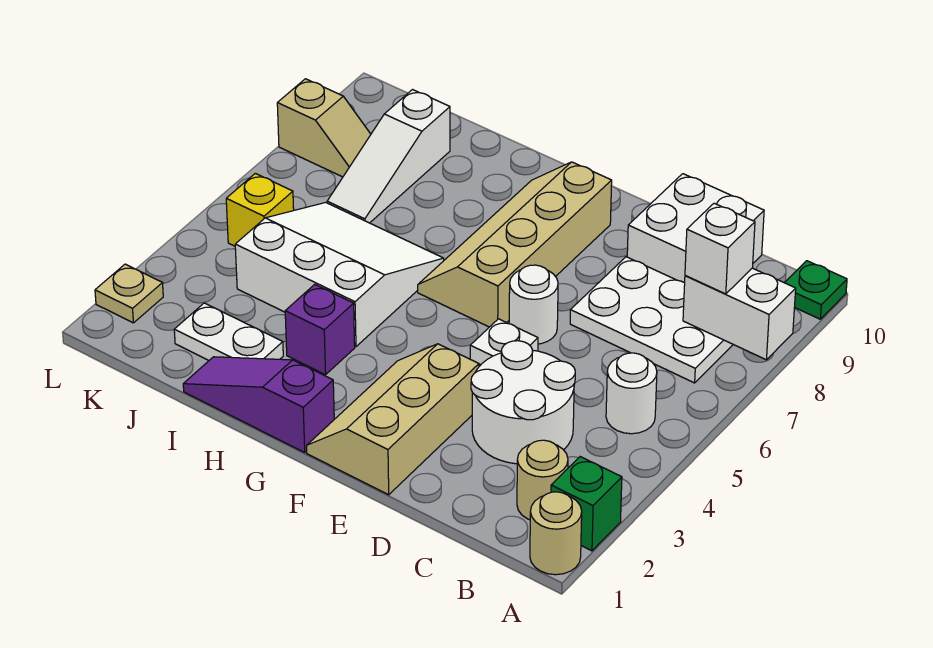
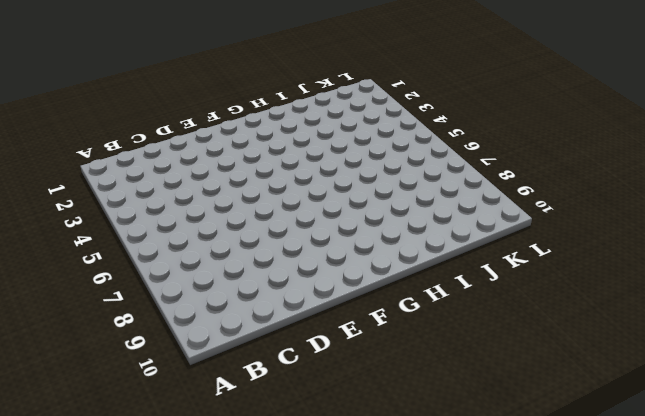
none -> tan 1x1 round brick [530,492,582,575]
none -> green 1x1 brick [551,457,622,551]
none -> green 1x1 plate [785,261,847,319]

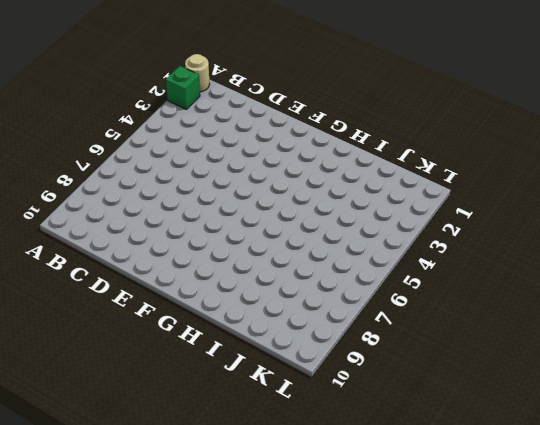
none -> green 1x1 plate [785,261,847,319]
none -> tan 1x1 round brick [517,440,568,520]
none -> white 1x1 round brick [606,353,657,434]

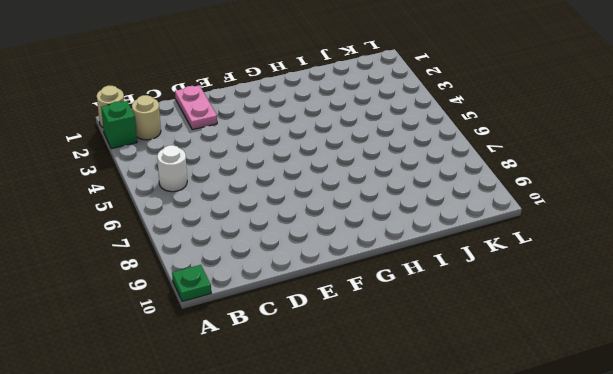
pink 1x2 plate [175,85,217,130] -> none
none -> white 2x3 plate [570,257,733,383]
none -> white 2x2 round brick [471,341,575,464]
none -> white 2x2 brick [627,174,764,283]

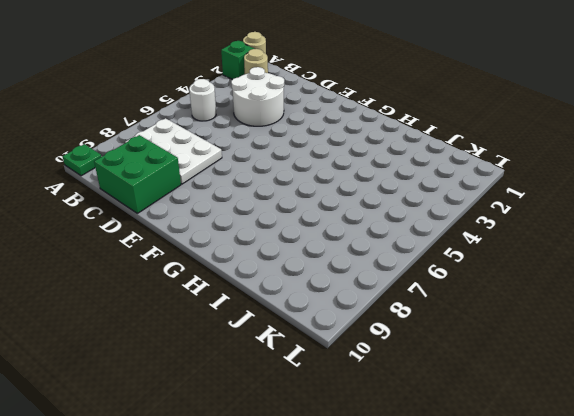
green 2x2 brick [94,135,181,213] -> white 2x2 brick [627,174,764,283]
none -> tan 2x3 slope [307,344,479,495]
none -> white 1x1 plate [470,319,538,365]
none -> white 1x1 round brick [509,265,558,344]

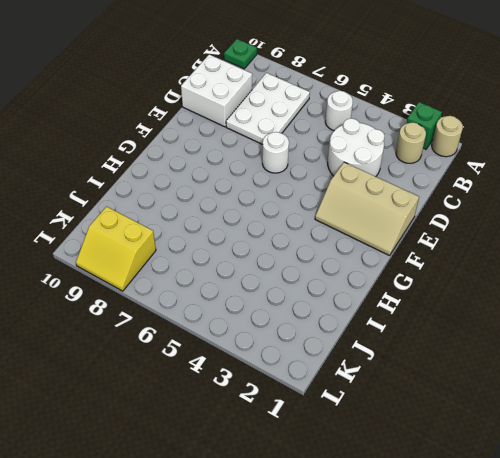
yellow 2x2 slope [76,207,156,291] -> tan 1x2 slope [277,79,371,177]
none -> white 1x1 plate [470,319,538,365]
none -> tan 2x4 slope [418,162,612,327]
none -> purple 1x3 slope [183,357,334,452]

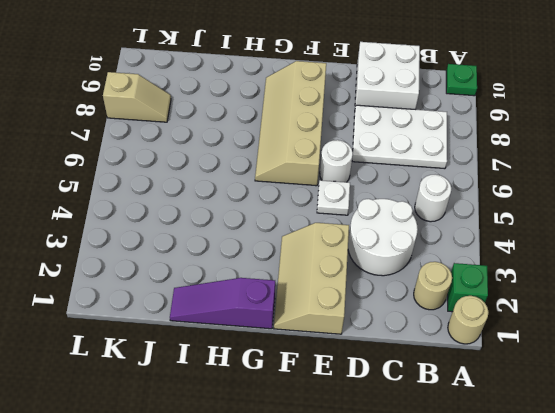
none -> purple 1x1 brick [285,284,355,375]
none -> white 3x3 slope [235,202,444,347]
none -> white 1x2 plate [174,303,283,360]

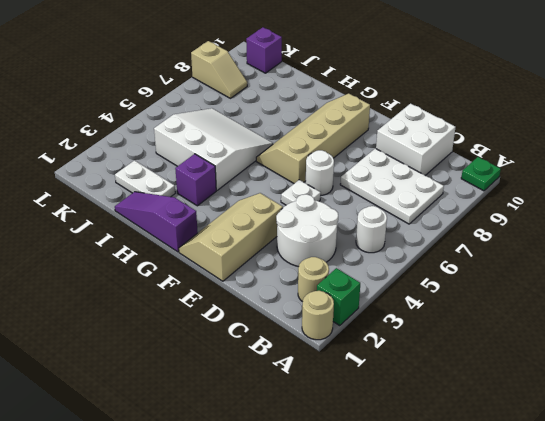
purple 1x1 brick [246,27,282,73] -> none
none -> white 1x3 slope [327,90,450,223]
none -> yellow 1x1 brick [226,173,294,246]
none -> tan 1x1 plate [95,264,163,323]

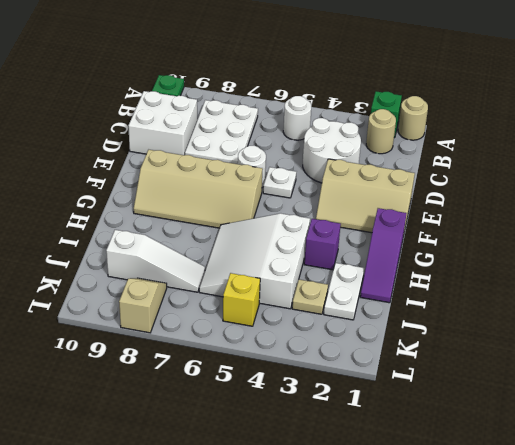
tan 1x1 plate [292,279,328,314] -> tan 1x1 plate moved to [95,264,163,323]
none -> white 1x2 brick [683,268,796,360]
none -> white 1x1 brick [685,203,755,294]

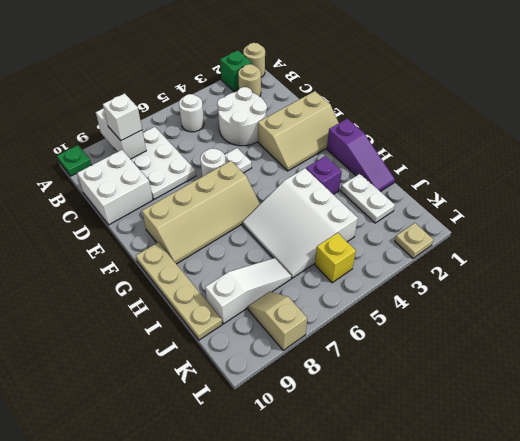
tan 1x4 plate [136,243,222,340] -> none

